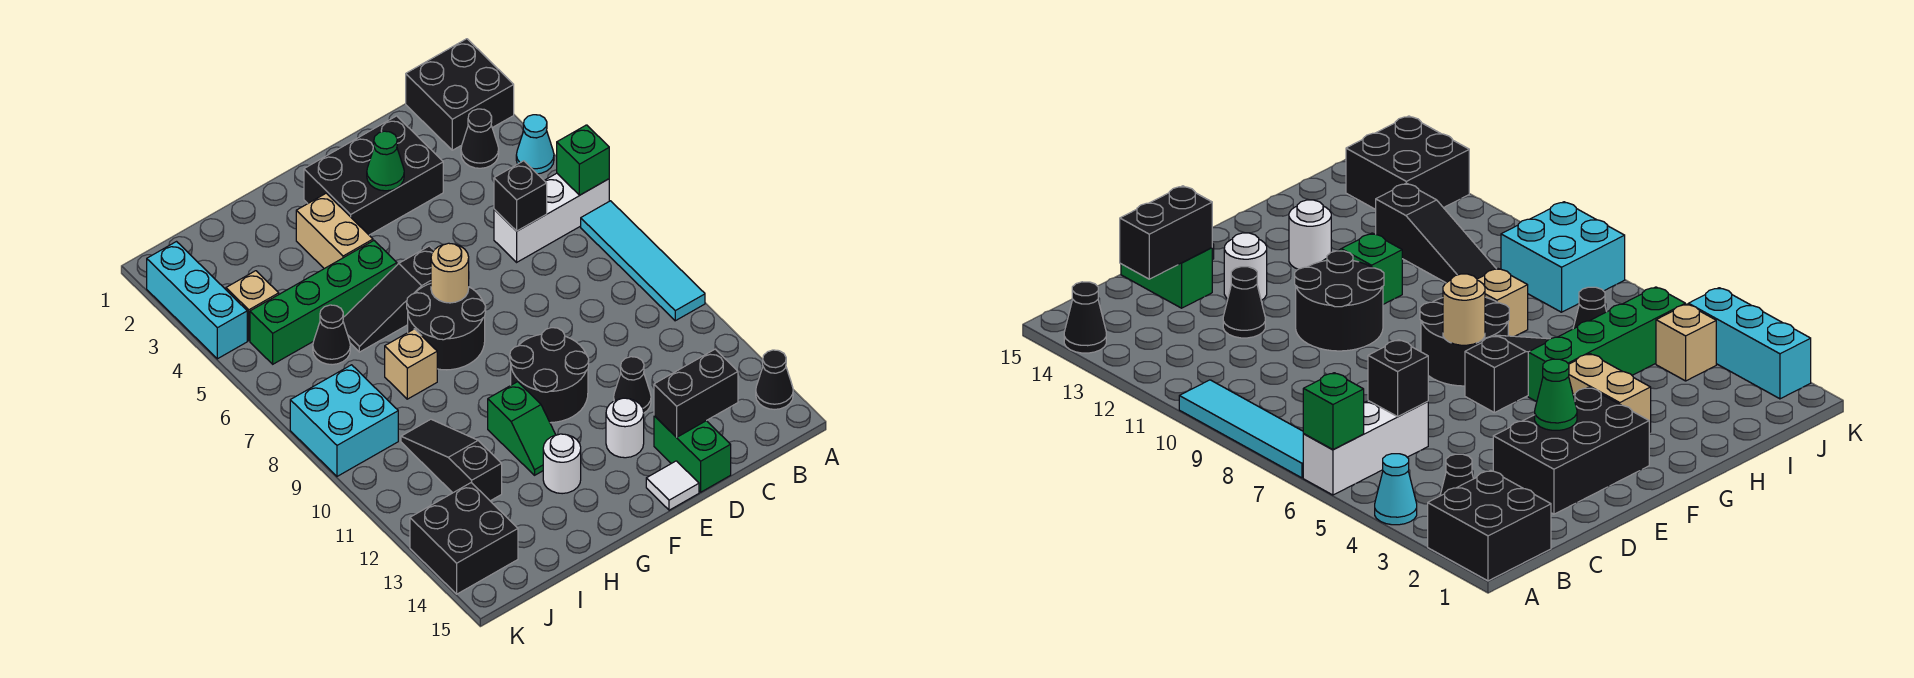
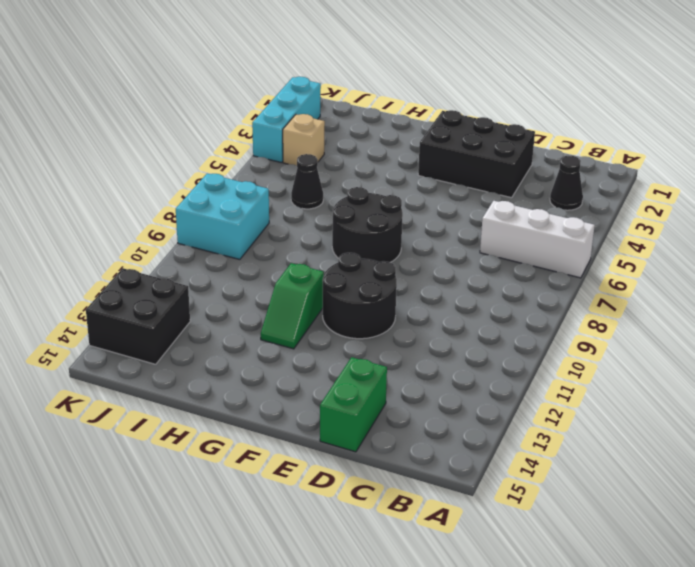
none -> black 2x2 brick [406,39,514,150]
none -> cyan 1x1 cone [516,115,554,174]
none -> cyan 1x4 tile [581,201,705,321]
none -> black 1x1 cone [756,350,793,409]

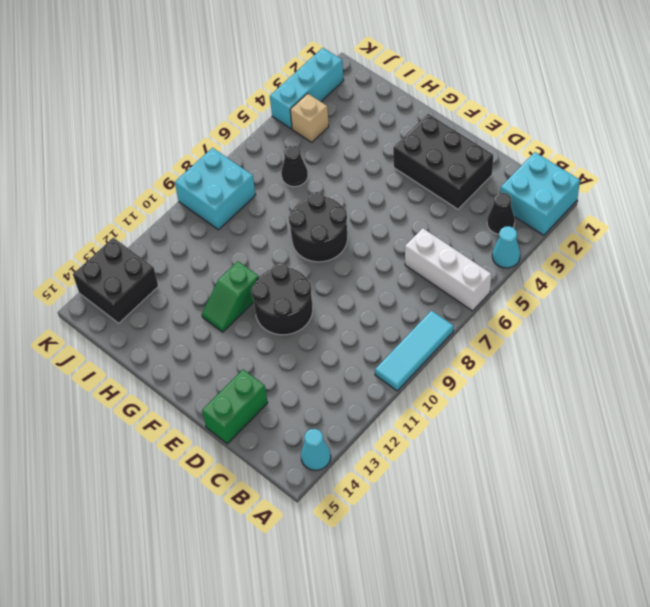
cyan 2x2 brick [500,152,580,235] -> black 2x2 brick [406,39,514,150]
cyan 1x3 tile [375,311,454,391] -> cyan 1x4 tile [581,201,705,321]
cyan 1x1 cone [301,429,331,470] -> black 1x1 cone [756,350,793,409]
none -> black 1x1 cone [614,357,651,413]
none -> white 1x1 round brick [606,398,644,458]
none -> white 1x1 tile [646,461,699,510]
none -> black 1x3 slope [343,246,434,352]

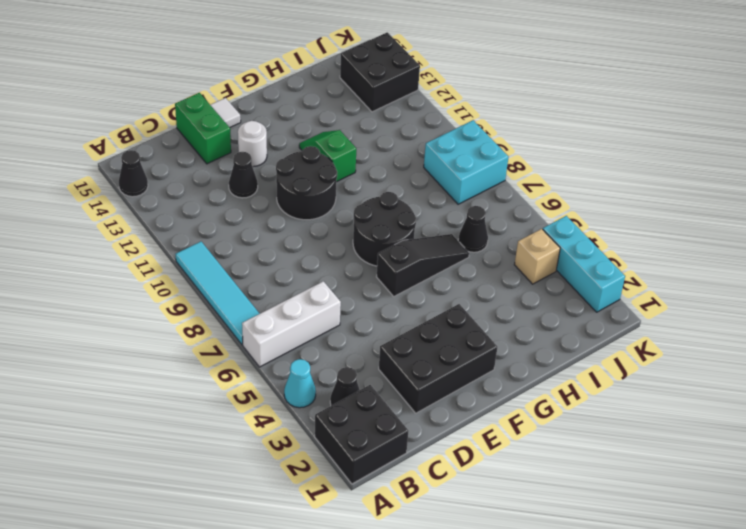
none -> tan 1x2 brick [296,193,373,269]
none -> green 1x4 brick [250,241,397,364]
none -> white 1x1 round brick [543,434,581,494]
none -> tan 1x1 brick [385,329,437,399]

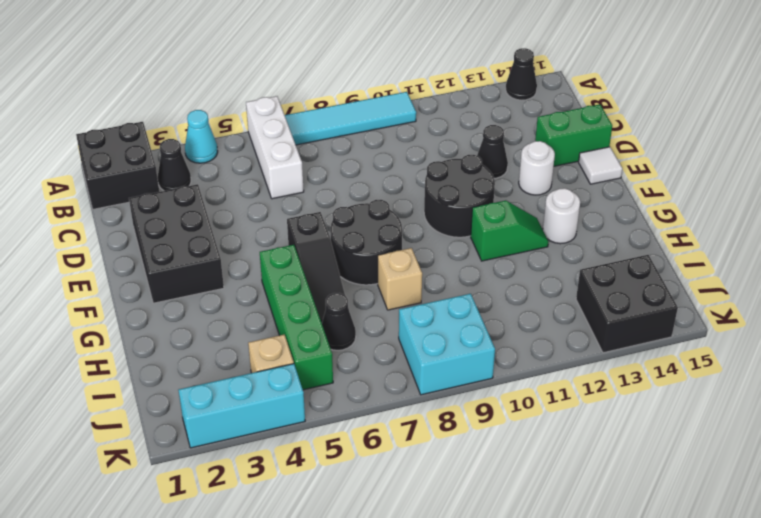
none -> tan 1x2 brick [296,193,373,269]
none -> black 1x3 slope [401,419,502,501]
none -> green 1x1 brick [557,125,609,195]
none -> black 1x1 brick [494,161,547,231]

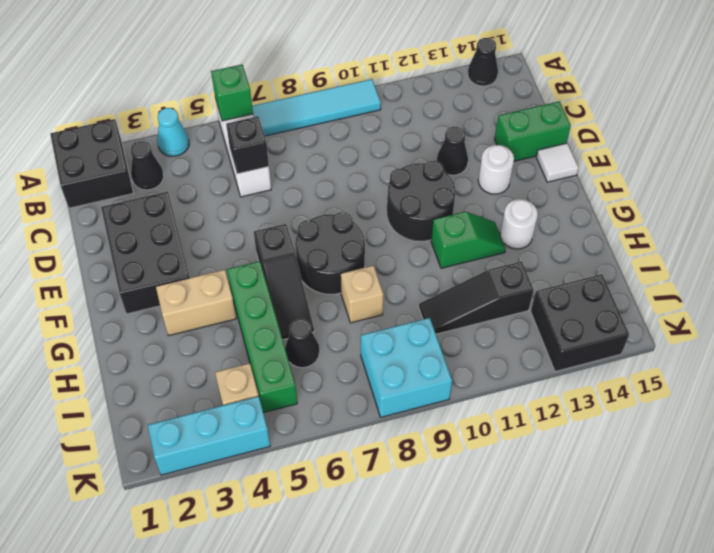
none -> black 1x2 brick [654,349,738,437]
none -> green 1x1 cone [367,131,404,191]
none -> tan 1x1 round brick [431,243,469,303]

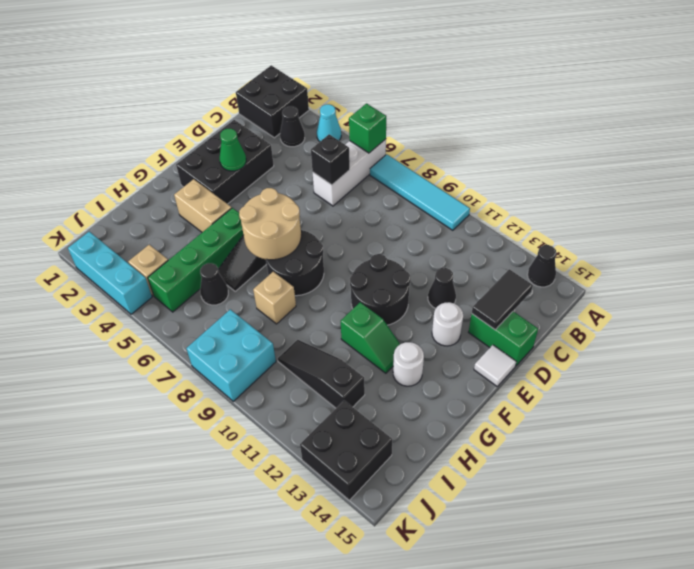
black 1x2 tile [472,269,533,330] -> black 1x2 brick [654,349,738,437]
tan 2x2 round brick [239,188,301,260] -> tan 1x1 round brick [431,243,469,303]

